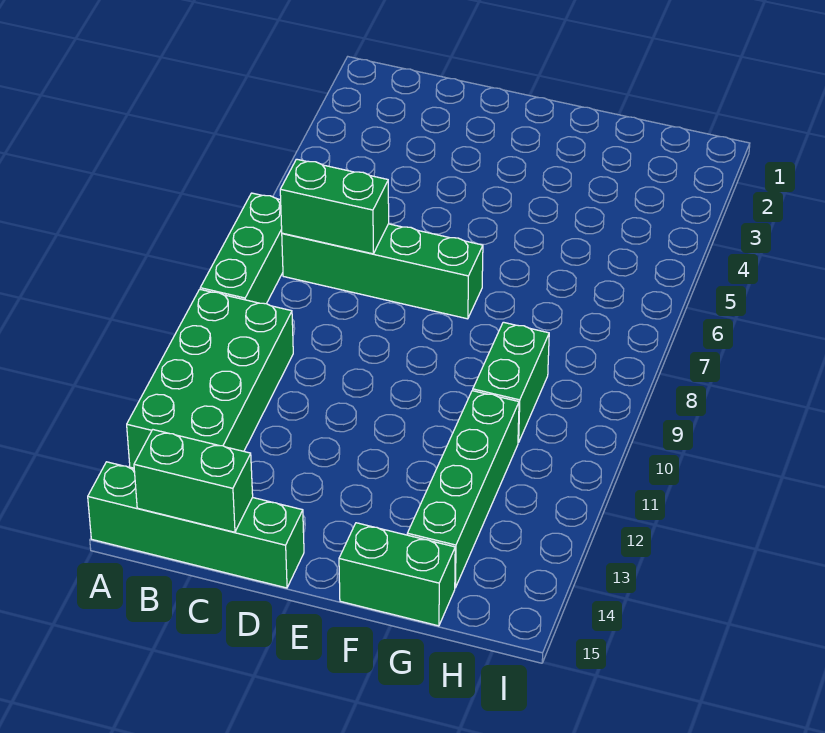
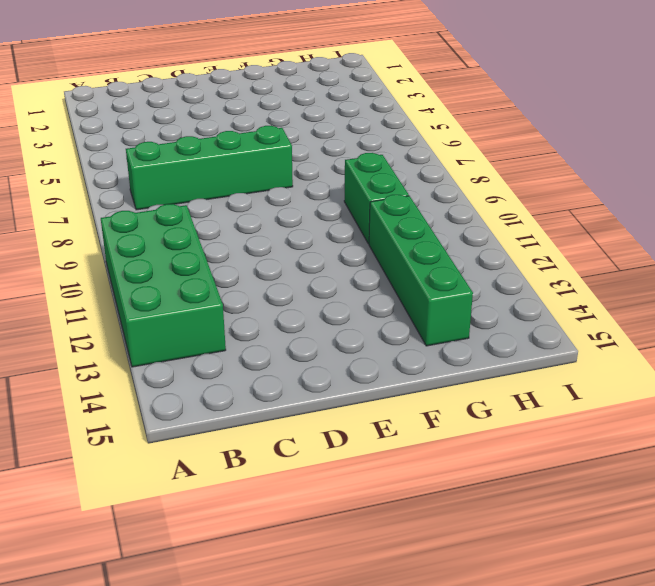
none -> green 1x3 brick [200,193,283,304]
none -> green 1x4 brick [88,462,304,588]

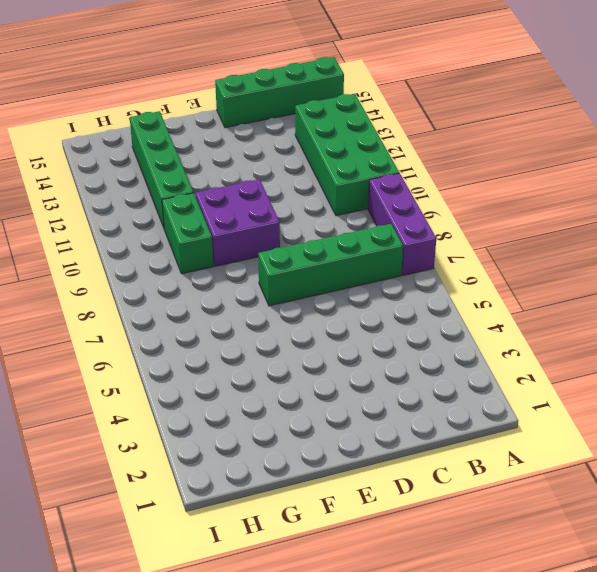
purple 1x3 brick [368,173,436,275] -> green 1x3 brick [200,193,283,304]
purple 2x2 brick [195,179,280,266] -> none
none -> green 1x2 brick [339,523,455,626]
none -> green 1x2 brick [280,159,389,254]

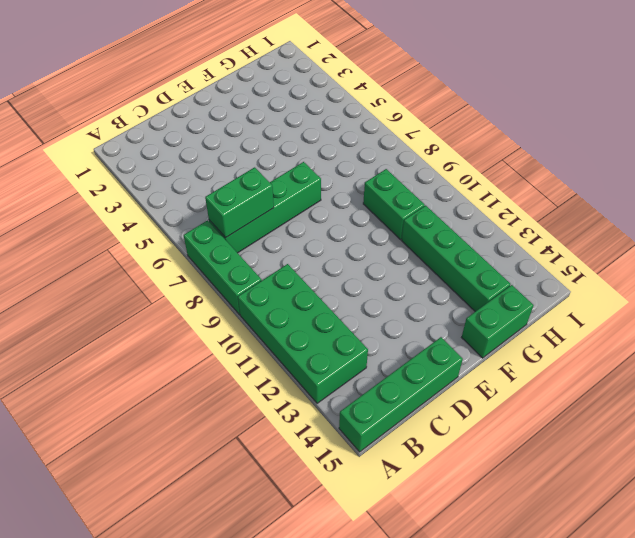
none -> green 1x2 brick [134,430,253,532]

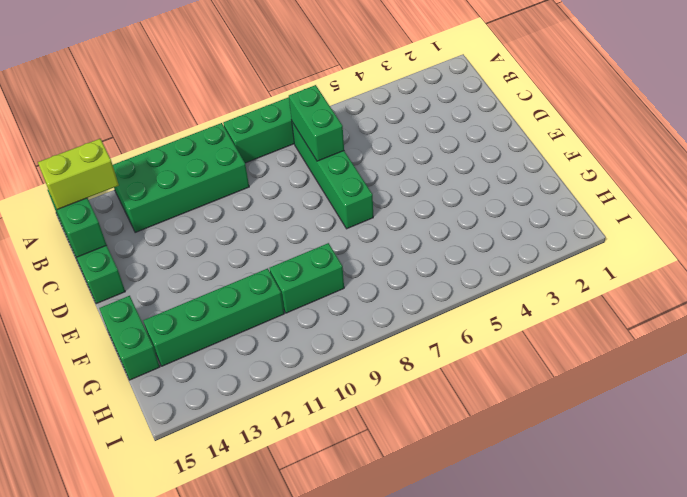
lime 1x2 brick [38,139,119,210] -> none

